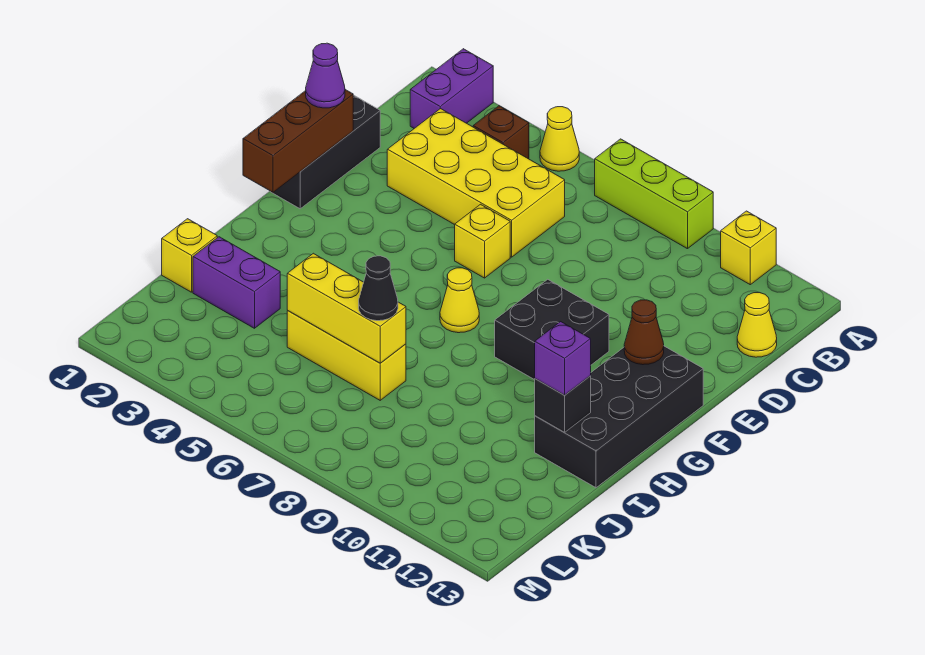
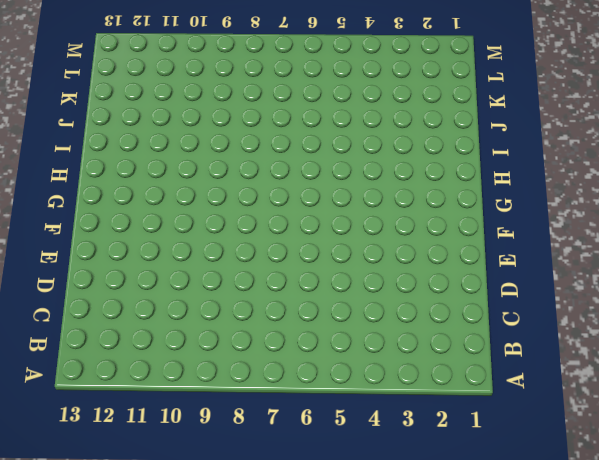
none -> purple 1x2 brick [410,49,493,128]
none -> yellow 1x1 cone [540,107,579,171]
none -> lime 1x3 brick [595,139,713,249]

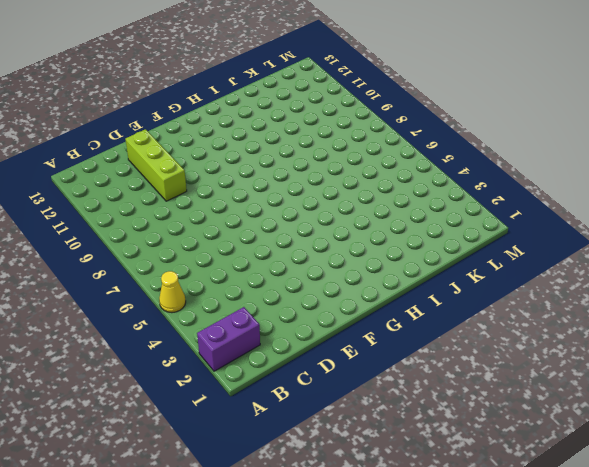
lime 1x3 brick [125,129,187,201] -> lime 1x3 brick moved to [595,139,713,249]
none -> yellow 1x1 brick [721,211,776,285]
none -> brown 1x1 brick [473,106,529,159]
none -> yellow 2x4 brick [387,108,565,257]

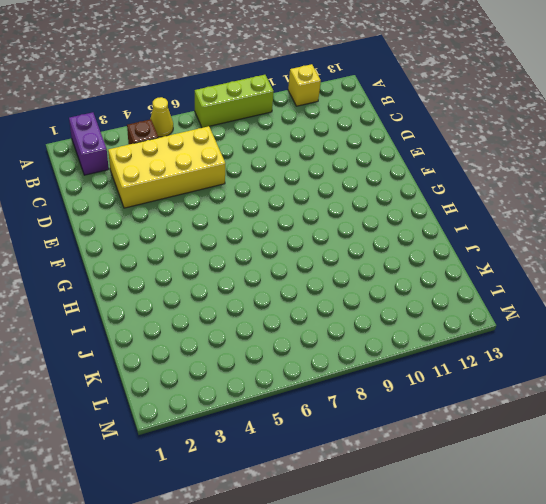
none -> yellow 1x1 cone [737,293,777,357]
none -> black 1x3 brick [270,95,380,209]
none -> yellow 1x1 brick [455,204,510,278]

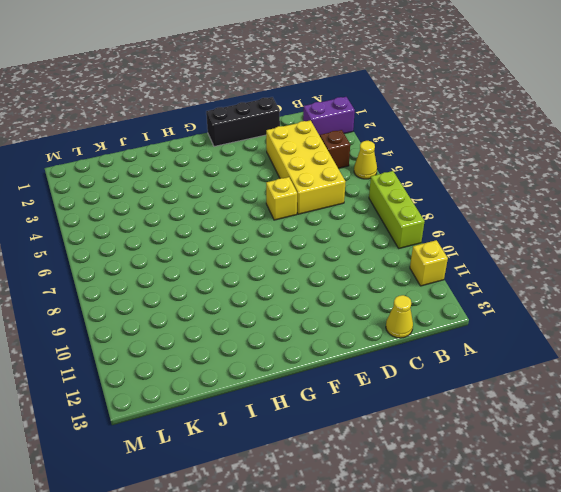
none -> black 2x2 brick [495,279,609,380]
none -> black 2x4 brick [535,346,703,488]
none -> yellow 1x1 cone [440,268,479,333]

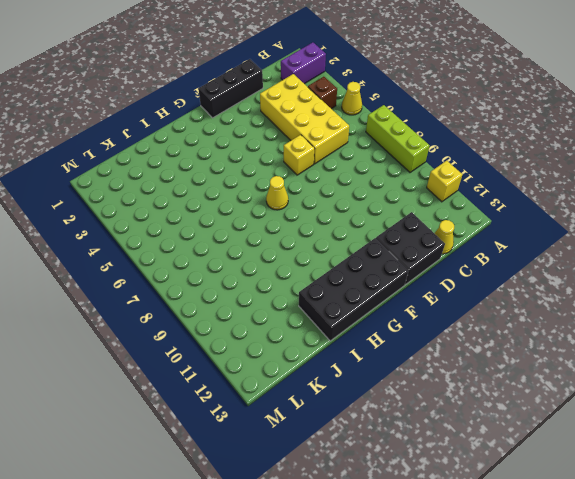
black 2x2 brick [376,212,445,284] -> black 2x2 brick moved to [495,279,609,380]
none -> yellow 1x1 brick [162,219,217,292]
none -> purple 1x2 brick [193,237,280,328]
none -> yellow 1x3 brick [287,311,406,400]

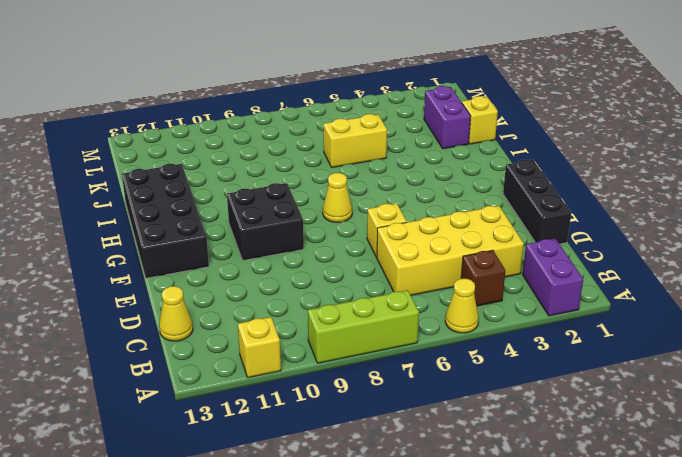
purple 1x2 brick [424,86,471,149] -> purple 1x2 brick turned to [193,237,280,328]
yellow 1x2 brick [324,114,387,167] -> yellow 1x3 brick [287,311,406,400]
none -> brown 1x3 brick [243,90,353,192]
none -> brown 1x1 cone [624,300,664,365]
none -> black 1x1 brick [535,376,591,433]

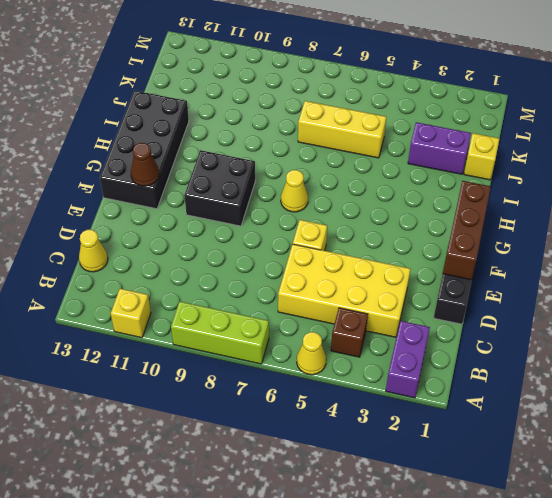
none -> black 1x1 brick [535,376,591,433]
none -> yellow 1x3 brick [287,253,406,363]
none -> purple 1x1 cone [306,43,345,108]

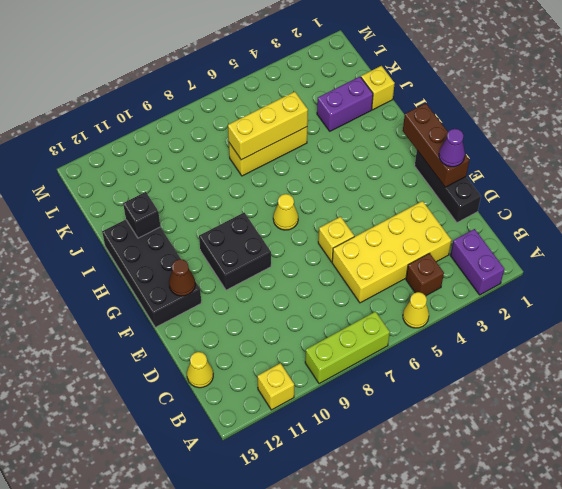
none -> purple 1x1 brick [535,322,591,395]
none -> black 1x1 cone [359,256,398,321]

